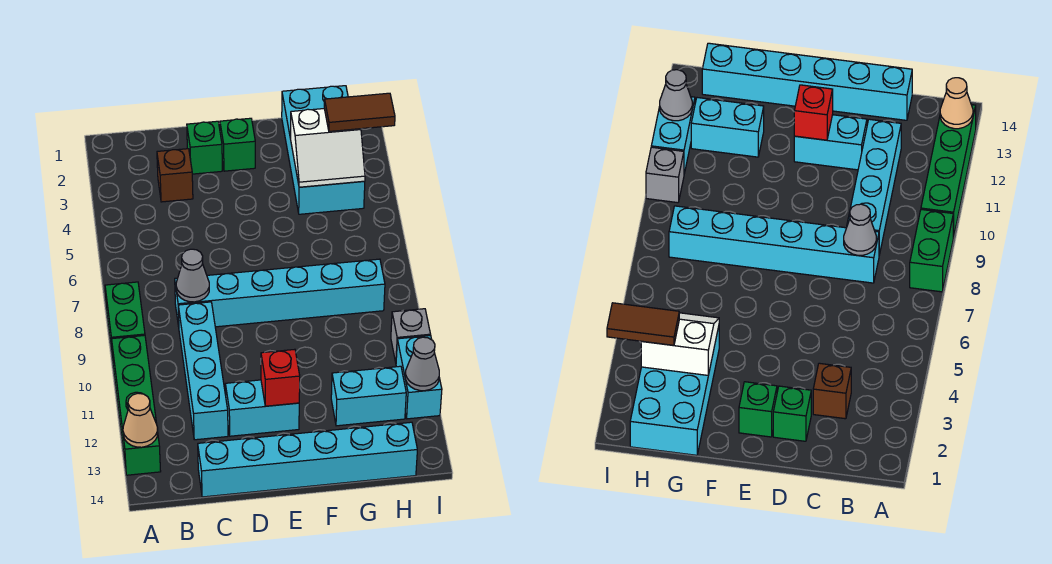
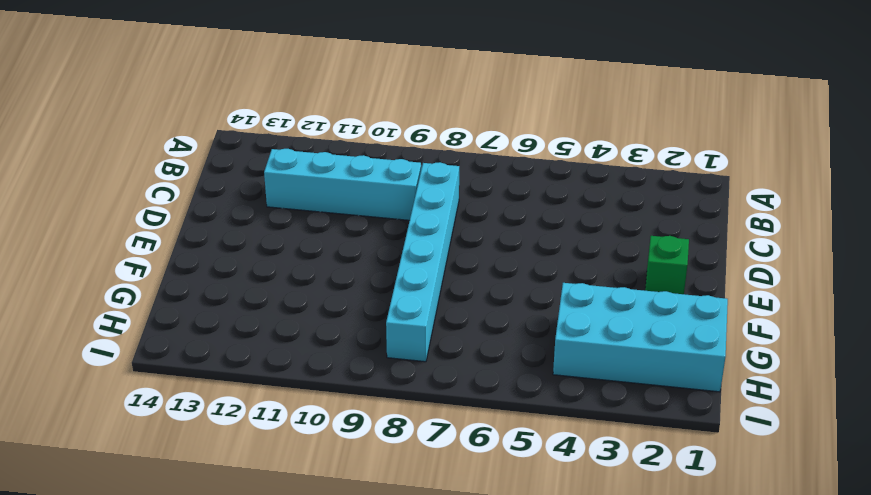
none -> green 1x2 brick [105,282,145,360]
none -> green 1x4 brick [112,335,161,475]
none -> brown 1x1 brick [157,149,193,202]

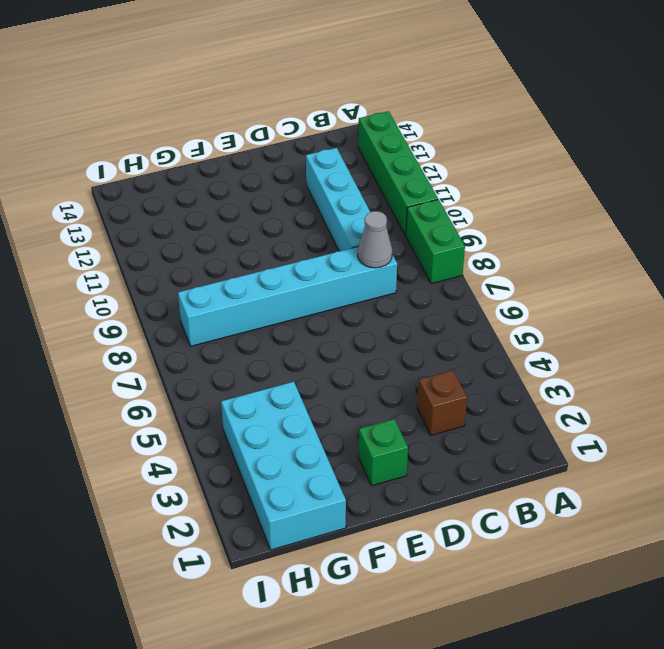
none -> cyan 1x6 brick [198,422,417,497]
none -> green 1x1 brick [187,121,222,174]
none -> cyan 1x2 brick [225,380,299,436]

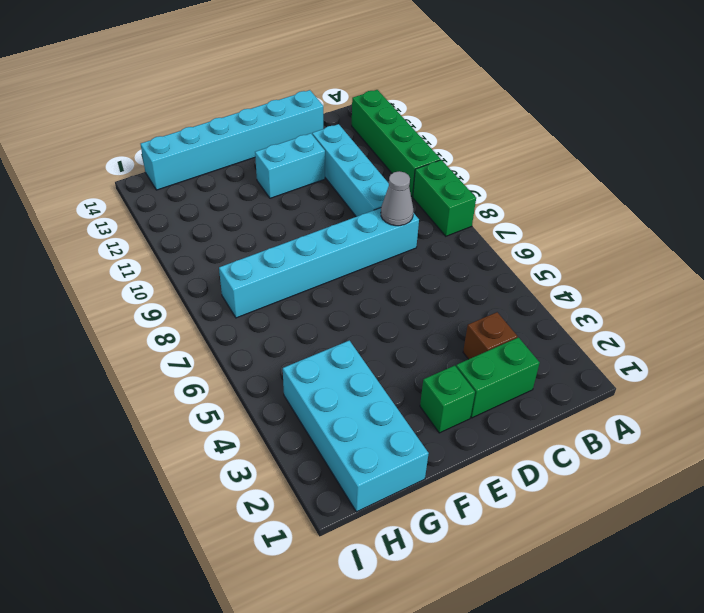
green 1x2 brick [456,338,540,418] -> green 1x1 brick [187,121,222,174]
none -> cyan 1x2 brick [331,366,406,426]
none -> grey 1x1 brick [391,309,431,362]
none -> cyan 1x2 brick [396,336,442,419]

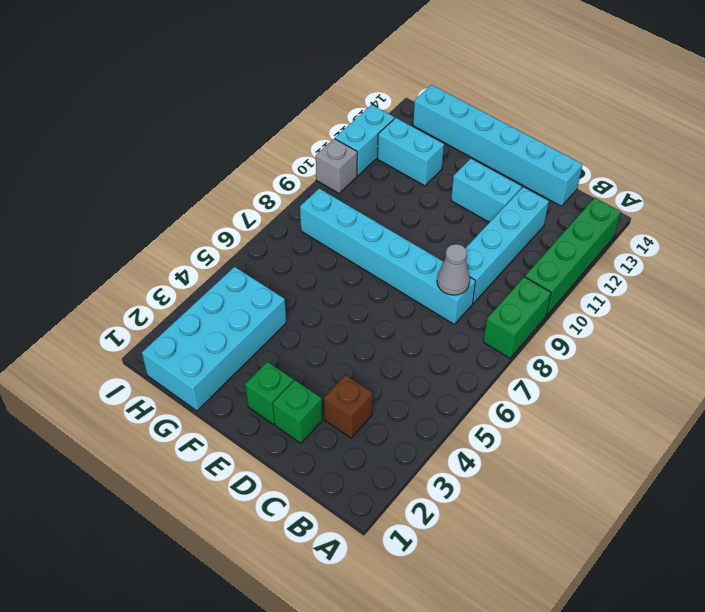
none -> tan 1x1 cone [123,393,158,447]
none -> red 1x1 brick [261,349,300,406]
none -> white 2x2 slope [291,109,365,187]

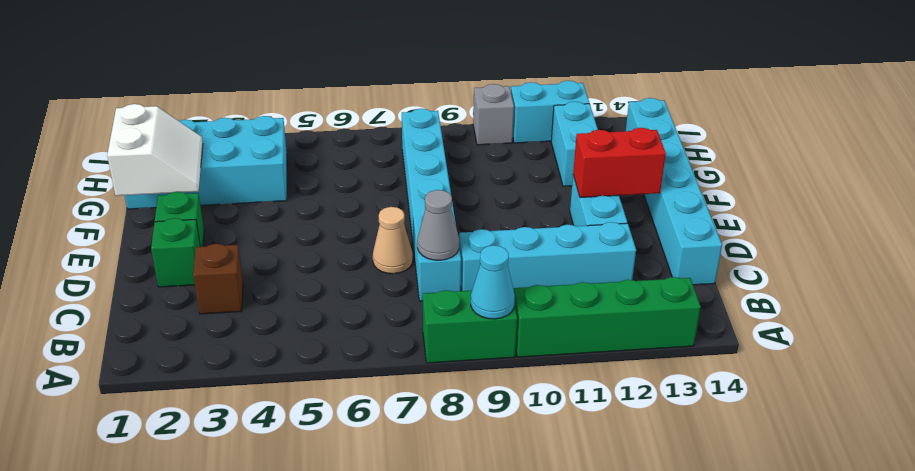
cyan 1x1 cone [471,245,515,319] -> none
tan 1x1 cone [373,207,413,274] -> tan 1x1 cone moved to [123,393,158,447]
red 1x2 brick [573,128,666,197] -> red 1x1 brick [261,349,300,406]
white 2x2 slope [107,104,203,196] -> white 2x2 slope moved to [291,109,365,187]
none -> grey 1x1 cone [405,337,439,391]
none -> brown 1x2 tile [324,93,395,131]

